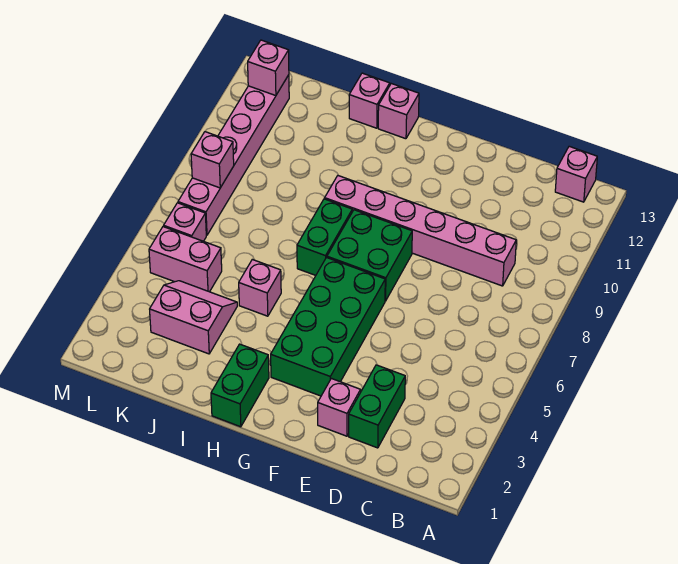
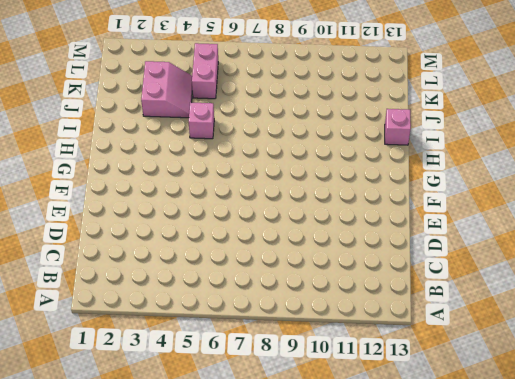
none -> pink 1x1 brick [555,146,597,202]
none -> pink 1x6 brick [325,176,516,286]
none -> green 1x2 brick [349,365,405,448]

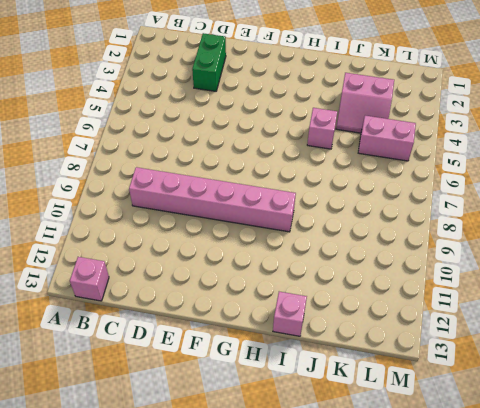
none -> pink 1x1 brick [318,378,361,436]
none -> green 2x4 brick [271,258,385,396]
none -> green 2x2 brick [327,210,412,301]

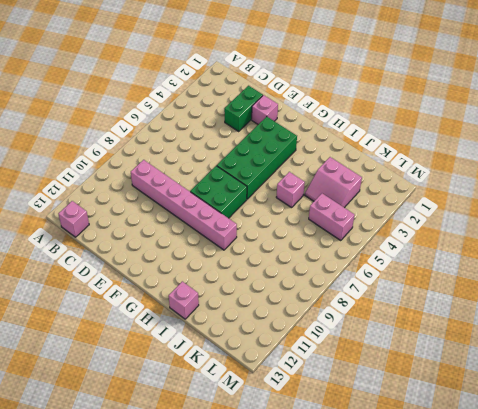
none -> green 1x2 brick [211,344,269,427]
none -> green 1x2 brick [297,199,352,275]
none -> pink 1x1 brick [378,84,419,139]

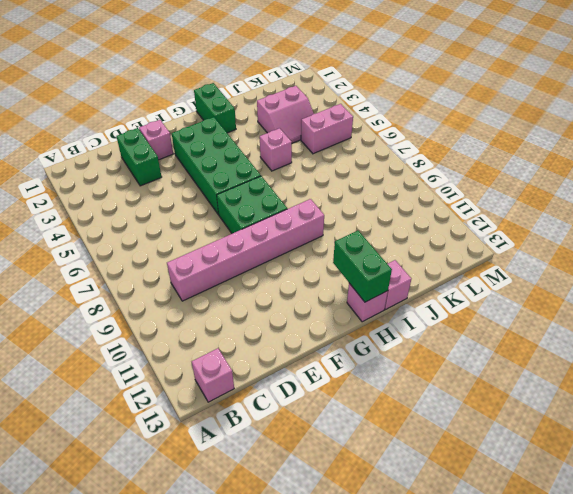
green 1x2 brick [333,231,392,302] -> green 1x2 brick moved to [297,199,352,275]
none -> pink 1x1 brick [164,203,206,241]
none -> pink 1x6 brick [178,75,289,235]
none -> pink 1x1 brick [191,132,234,188]

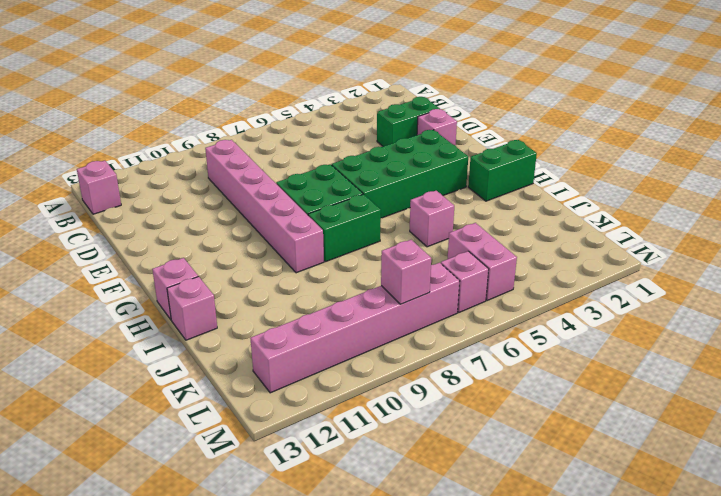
none -> pink 2x2 slope [150,281,237,354]
none -> pink 1x1 brick [248,40,289,96]

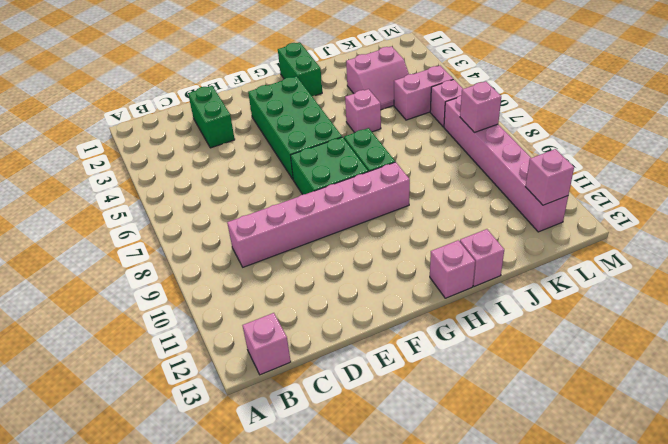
none -> pink 1x1 brick [318,378,361,436]

